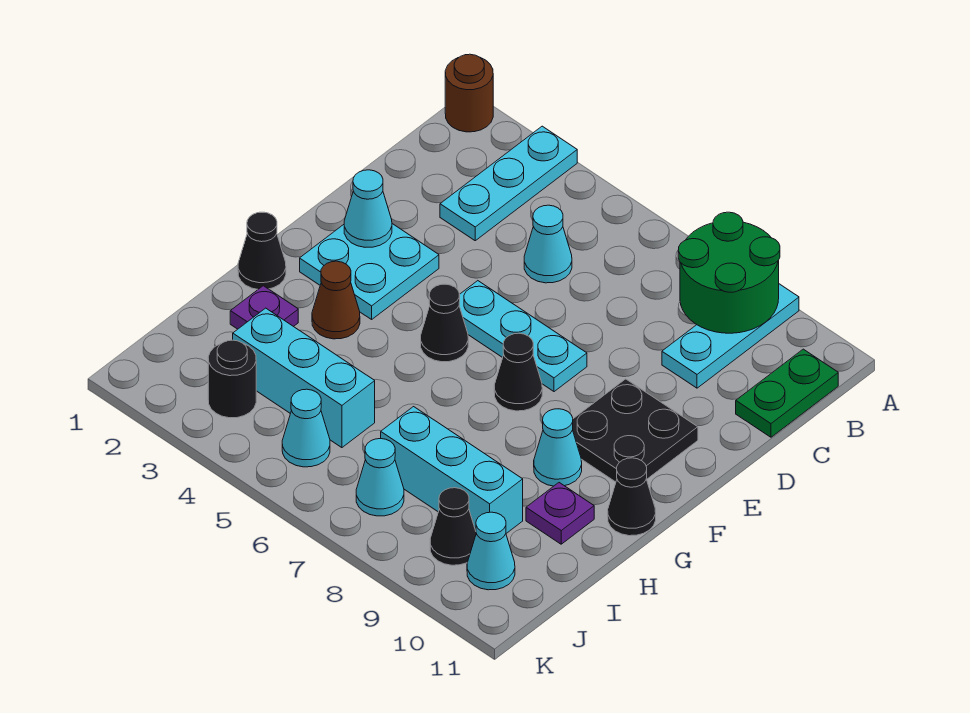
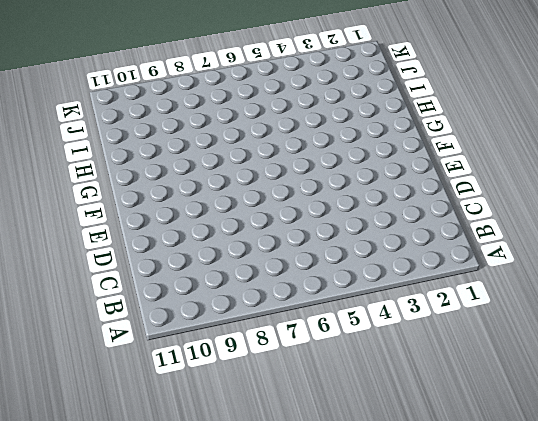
none -> brown 1x1 round brick [445,54,493,132]
none -> cyan 1x3 plate [440,126,577,241]
none -> cyan 1x3 plate [662,284,799,388]

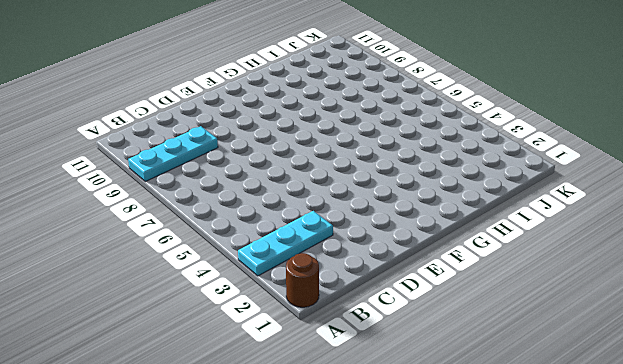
none -> green 1x2 plate [736,349,838,437]
none -> cyan 1x1 cone [524,205,572,283]
none -> cyan 2x2 plate [300,224,439,319]

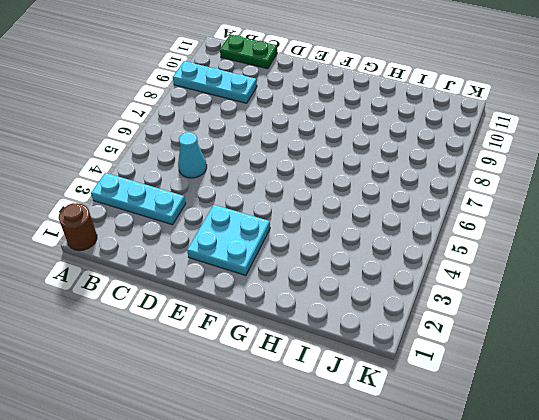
none -> cyan 1x3 plate [459,281,587,392]
none -> black 2x2 plate [573,379,698,482]
none -> black 1x1 cone [421,284,468,362]

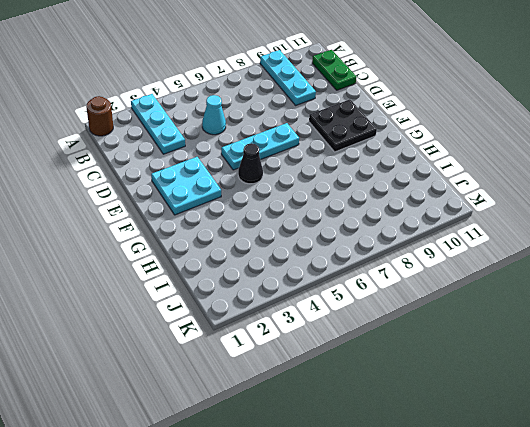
none -> black 1x1 cone [494,333,542,411]
none -> black 1x1 cone [238,212,286,289]
none -> brown 1x1 cone [312,261,360,339]

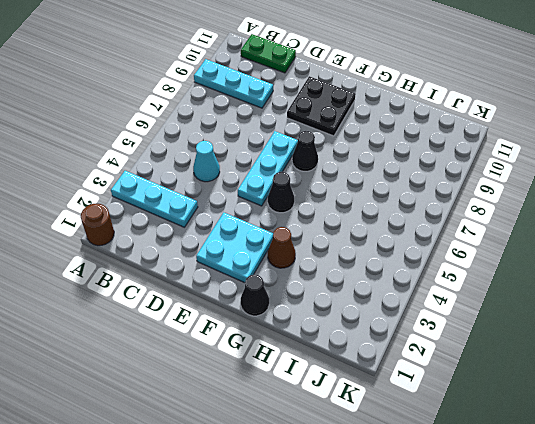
none -> cyan 1x1 cone [534,409,582,486]
none -> black 1x1 cone [608,458,656,536]
none -> purple 1x1 plate [230,286,298,329]

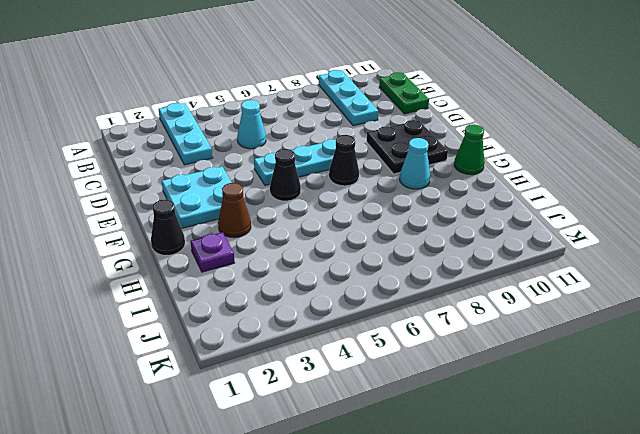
green 1x1 cone [454,124,485,175] -> black 1x1 cone [608,458,656,536]
none -> brown 1x1 round brick [445,54,493,132]
none -> purple 1x1 plate [526,483,594,544]
none -> cyan 1x3 brick [233,308,375,448]

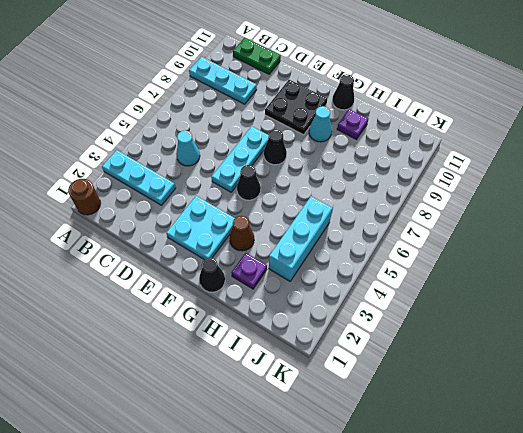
none -> cyan 1x3 brick [381,407,523,533]
none -> black 1x1 round brick [208,340,256,418]
none -> cyan 1x1 cone [282,389,330,467]

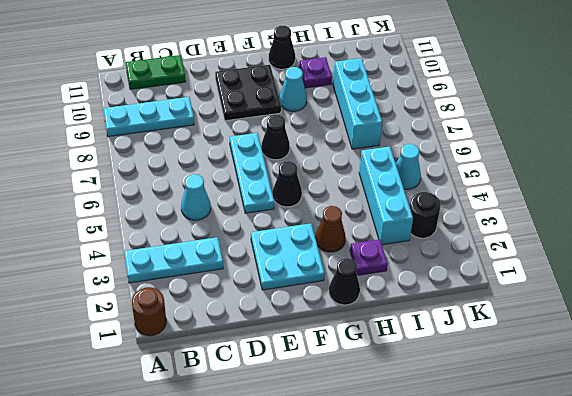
none -> cyan 1x1 cone [356,439,404,516]
none -> black 1x1 cone [430,488,476,565]
none -> cyan 1x1 cone [467,512,515,590]

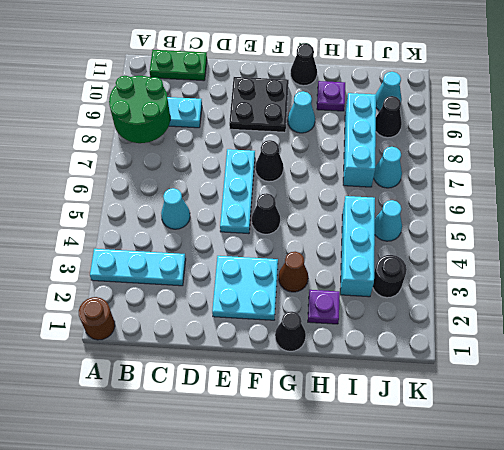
none -> cyan 1x1 cone [344,170,392,247]

